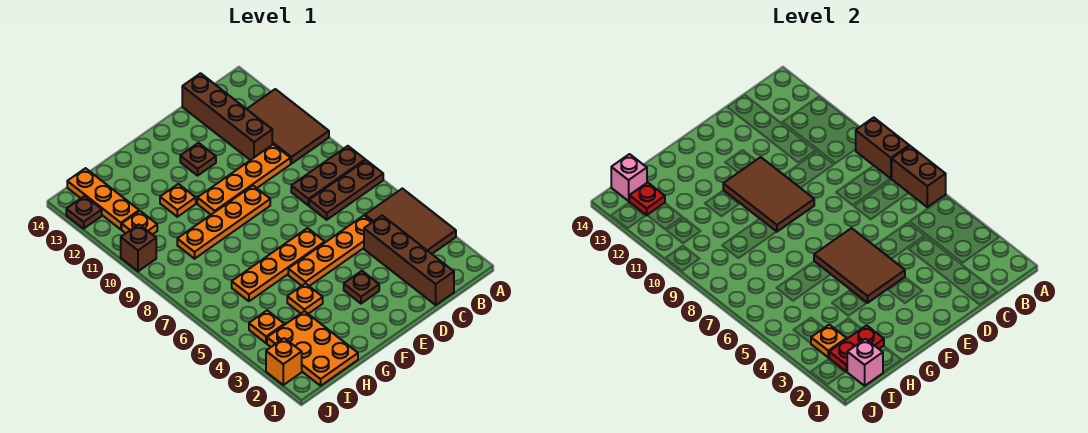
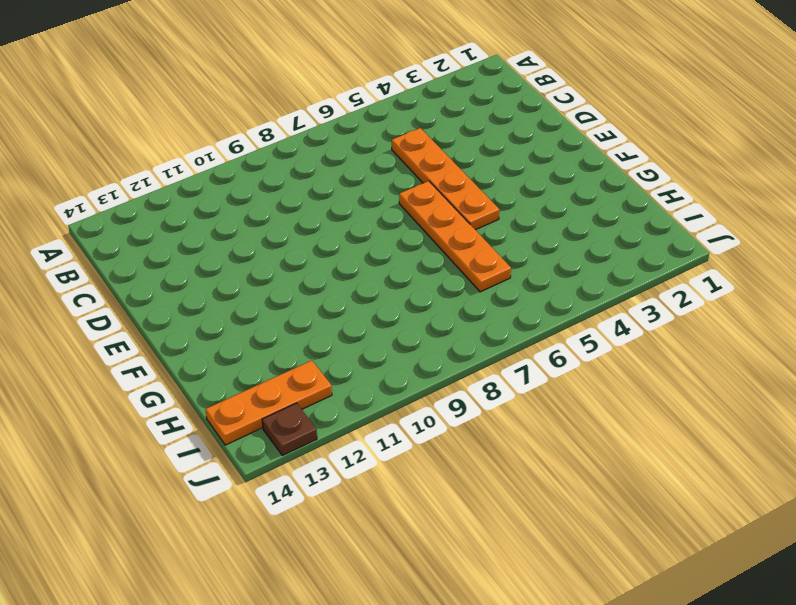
none -> brown 2x3 tile [365,189,456,254]
none -> brown 1x3 plate [309,160,383,220]
none -> brown 1x3 plate [291,146,365,206]
none -> brown 2x3 tile [247,89,329,164]

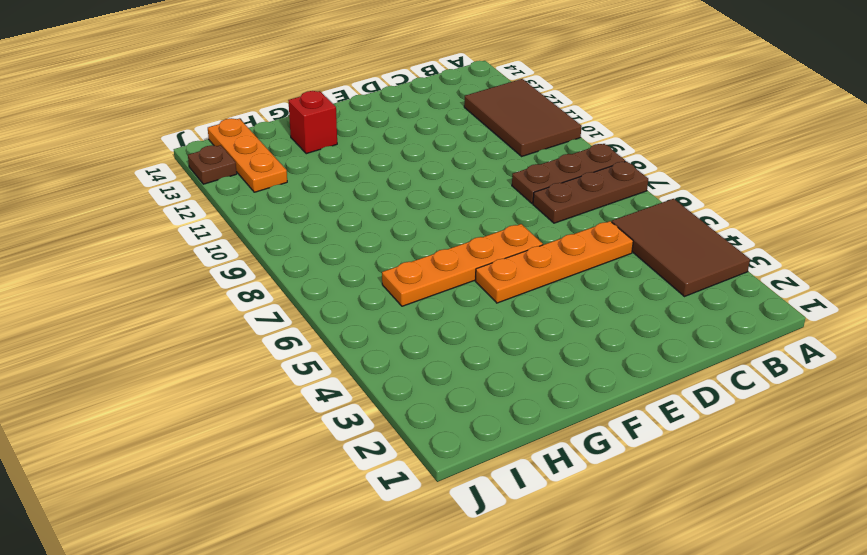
red 1x1 brick [288,91,337,154] -> none
none -> brown 1x4 brick [364,216,454,305]
none -> orange 1x4 plate [197,144,291,214]
none -> brown 1x4 brick [182,73,272,160]
none -> brown 1x1 plate [344,271,379,304]

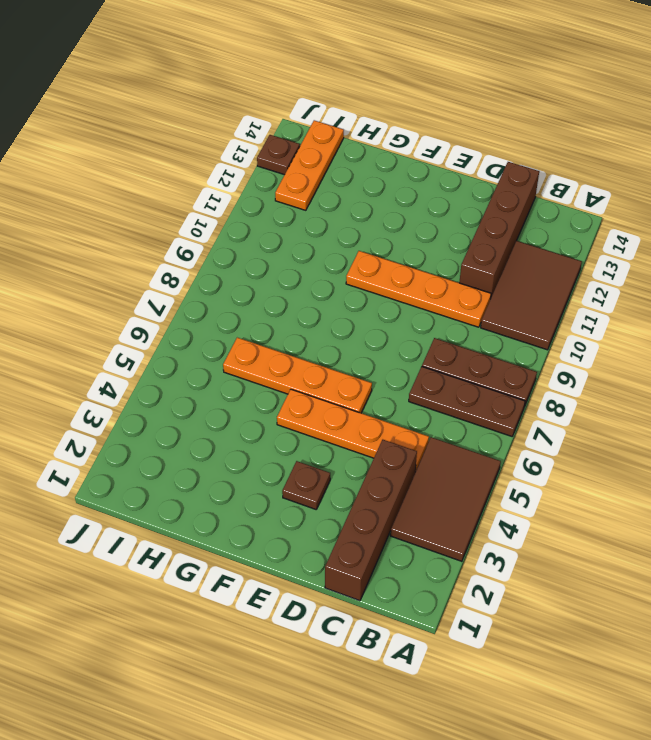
none -> orange 1x4 plate [177,186,270,259]
none -> brown 1x1 plate [180,143,216,176]
none -> orange 1x1 plate [287,283,323,314]
none -> orange 1x1 plate [160,184,196,217]

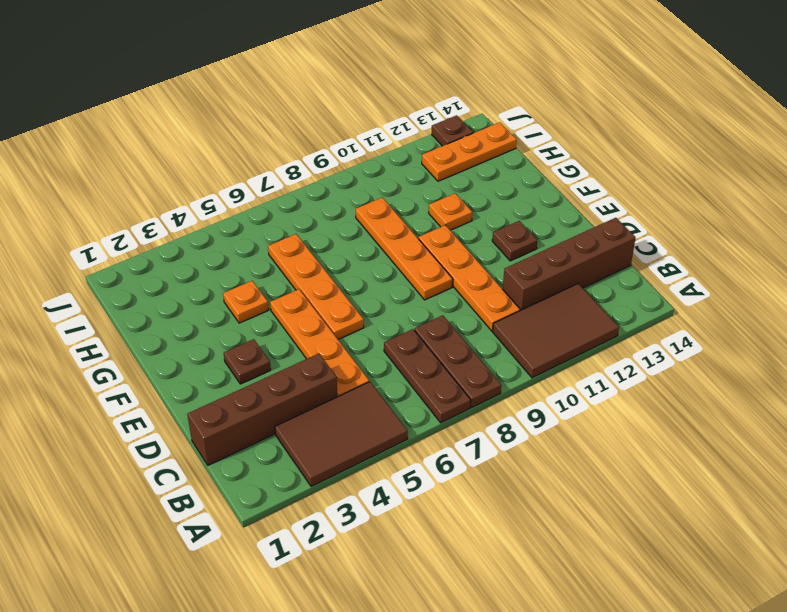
none -> orange 2x3 plate [267,311,358,386]
none -> orange 1x1 plate [249,311,284,343]
none -> orange 1x1 plate [122,211,157,235]
none -> orange 1x1 brick [266,338,302,385]

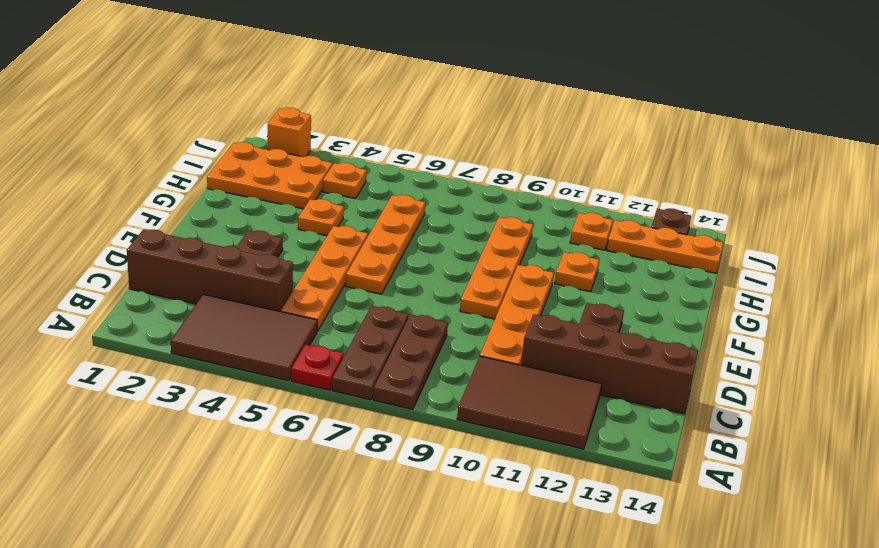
red 1x1 plate [291,344,344,390] -> red 1x1 plate moved to [629,182,665,215]
none -> brown 1x1 brick [121,225,156,271]
none -> brown 1x2 brick [892,146,946,207]
none -> brown 1x2 brick [856,118,909,179]
none -> brown 2x3 tile [814,228,905,303]

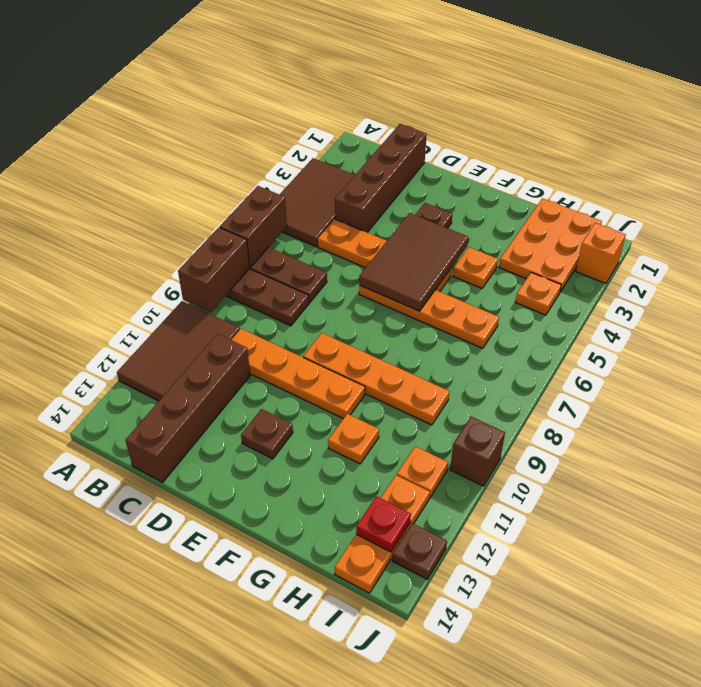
none -> brown 2x3 tile [723,157,814,232]
none -> red 1x2 plate [829,325,884,372]
none -> pink 1x1 brick [847,339,883,386]
none -> orange 1x1 plate [811,325,847,357]

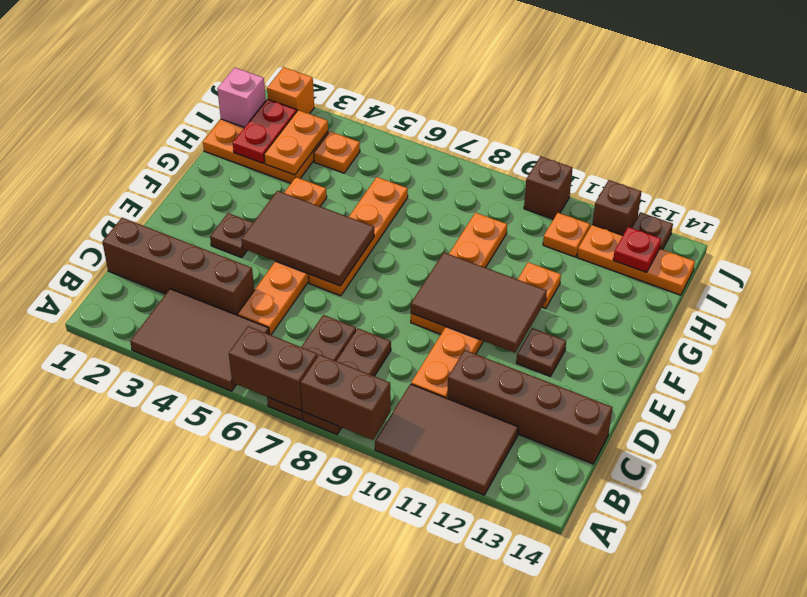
orange 1x2 plate [264,110,328,175] -> orange 1x1 plate [811,325,847,357]
brown 1x1 brick [592,180,641,235] -> none
none -> pink 1x1 brick [611,154,647,201]

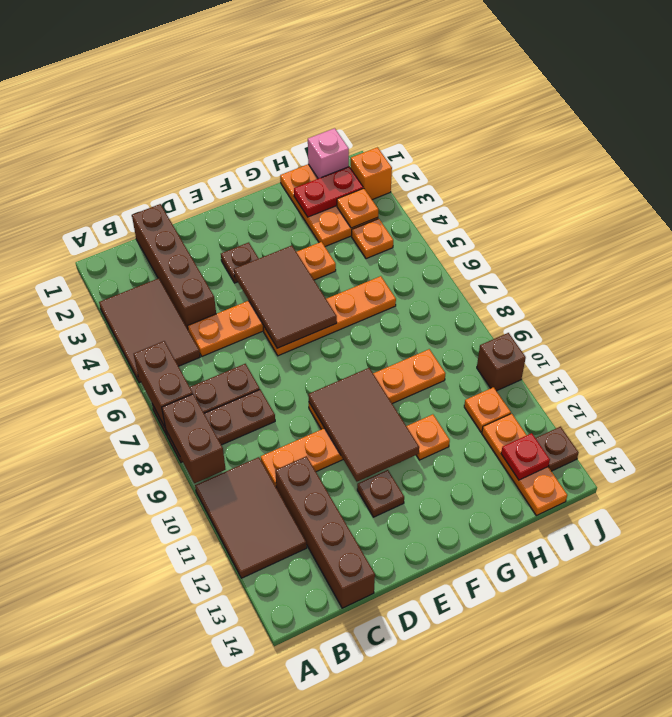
none -> pink 1x1 brick [611,154,647,201]

